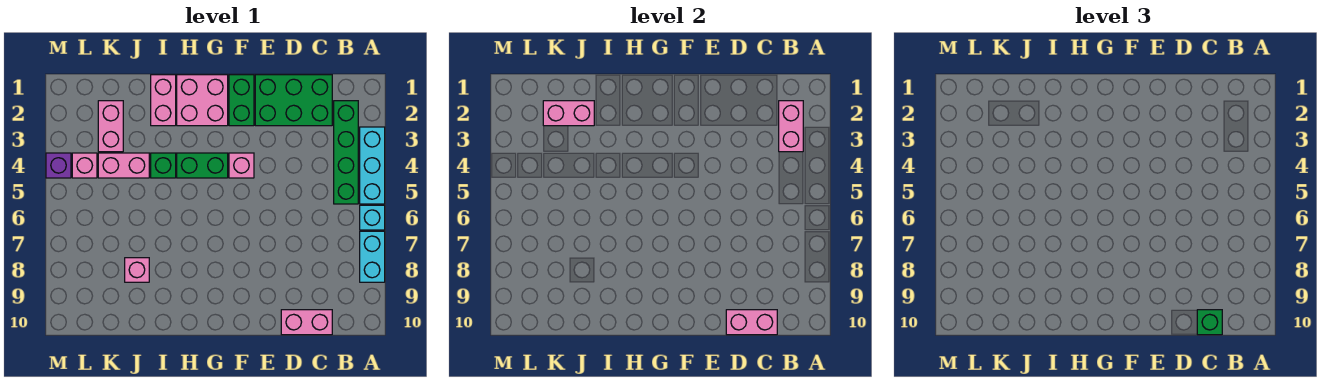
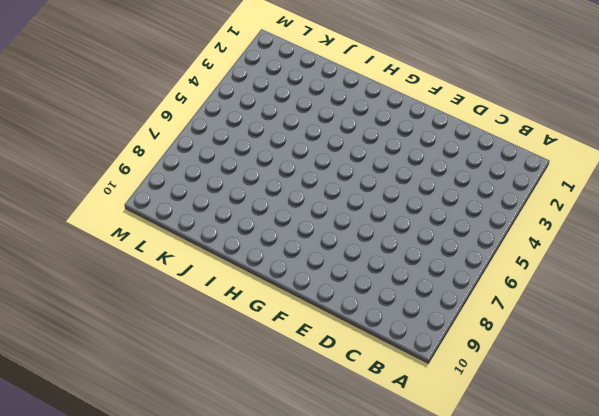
none -> cyan 1x3 brick [360,127,385,204]
none -> cyan 1x1 brick [360,205,385,230]
none -> cyan 1x2 brick [360,231,385,282]

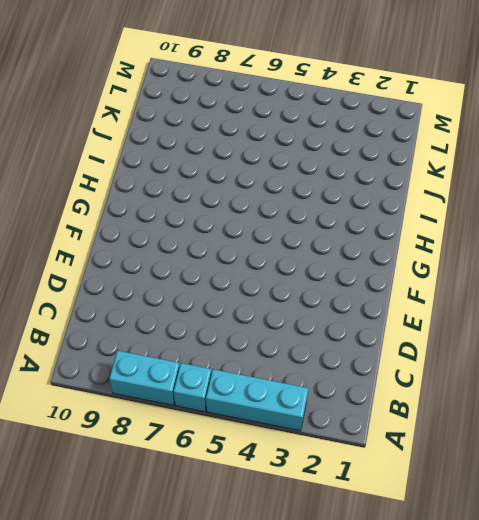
none -> green 1x4 brick [334,101,358,204]
none -> green 2x3 brick [255,75,332,126]
none -> pink 1x2 brick [281,310,332,335]

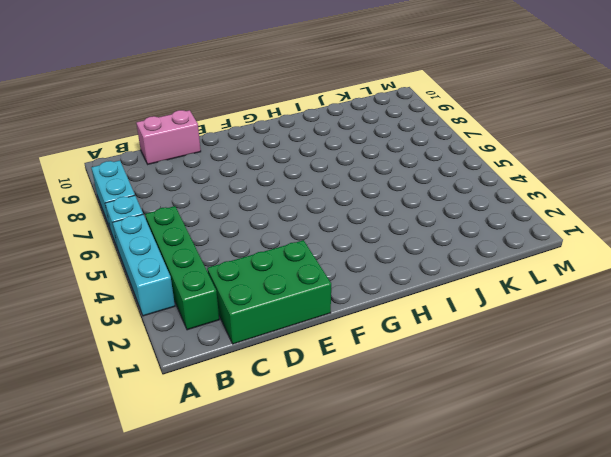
none -> green 1x2 brick [229,75,254,126]
none -> pink 1x1 brick [229,153,254,178]
none -> pink 2x2 brick [177,75,228,126]

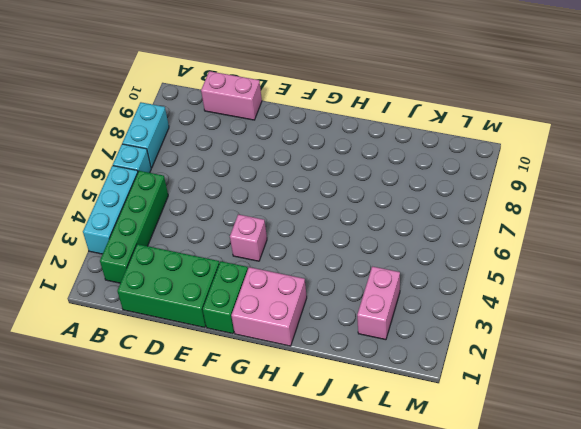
none -> green 1x2 brick [177,153,228,178]
none -> pink 1x2 brick [151,75,176,126]
none -> green 1x1 brick [151,153,176,178]

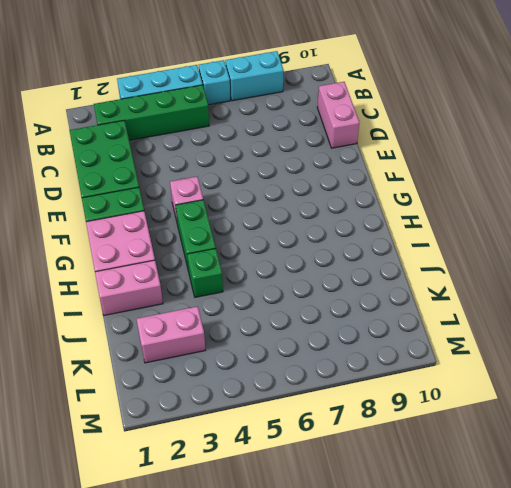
none -> pink 1x2 brick [98,153,149,178]
none -> pink 1x1 brick [125,258,149,282]
none -> pink 1x1 brick [72,153,97,178]

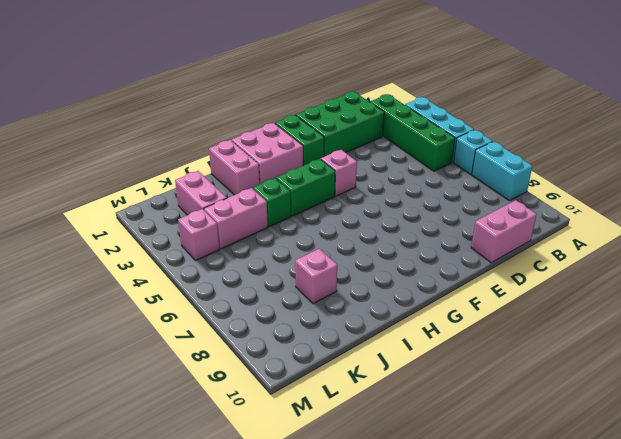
none -> purple 1x1 brick [46,153,71,178]
none -> pink 1x2 brick [779,101,803,152]
none -> pink 1x2 brick [726,310,777,335]

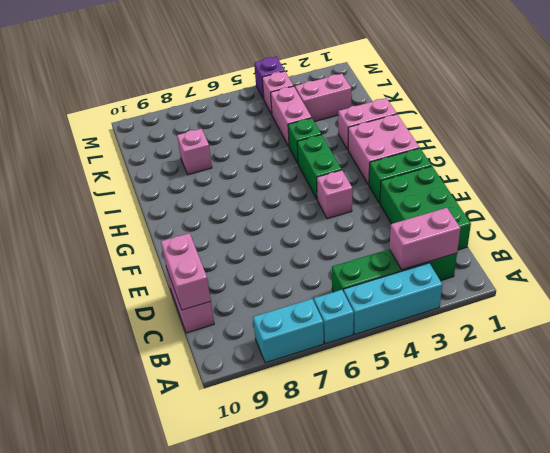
none -> pink 1x2 brick [543,101,594,126]
none -> green 1x1 brick [1197,310,1222,335]

